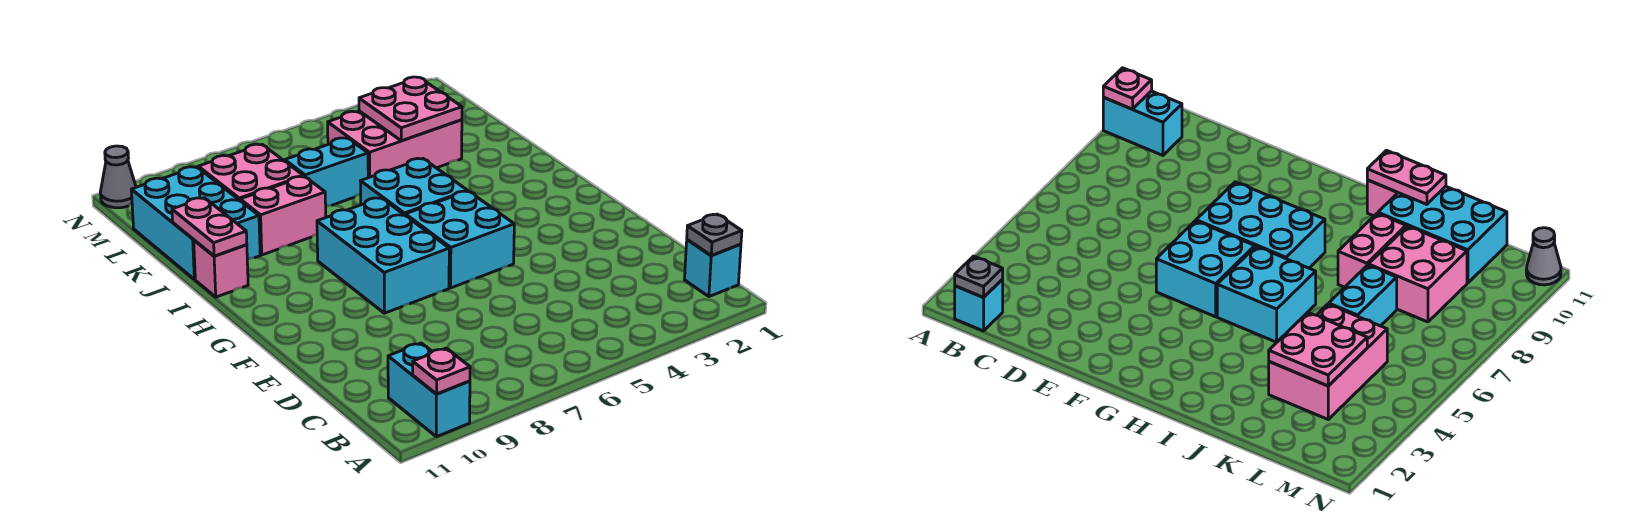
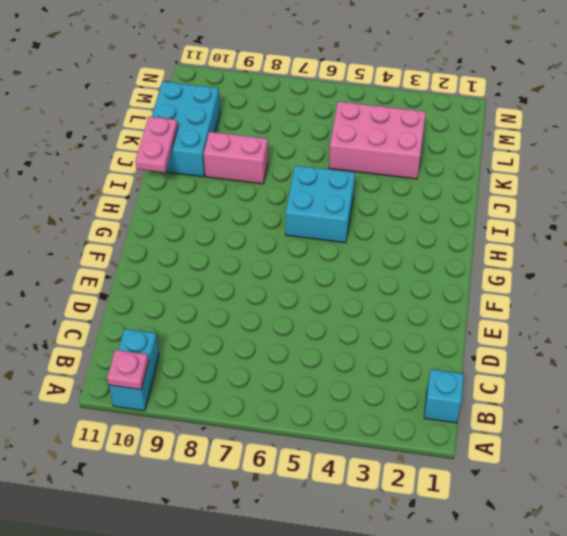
none -> cyan 2x2 brick [405,191,514,288]
none -> cyan 2x3 brick [317,198,449,313]
none -> pink 1x1 brick [194,240,248,297]

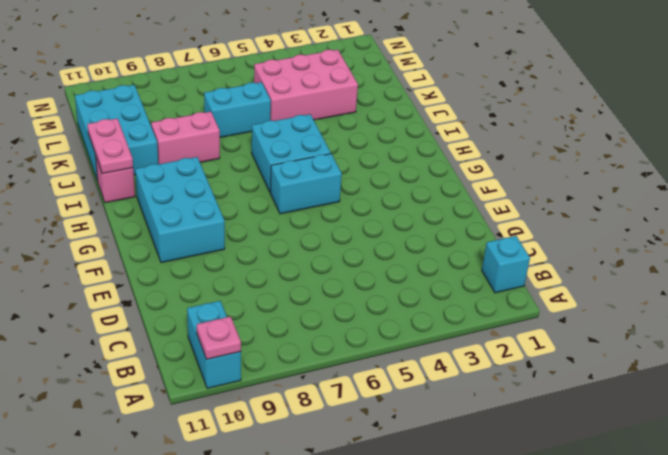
cyan 2x3 brick [135,157,225,263] -> cyan 2x3 brick moved to [317,198,449,313]
cyan 1x2 brick [271,154,342,214] -> cyan 2x2 brick [405,191,514,288]
none -> pink 2x2 brick [198,144,304,200]
none -> grey 1x1 cone [100,146,136,208]
none -> grey 1x1 plate [687,214,742,255]

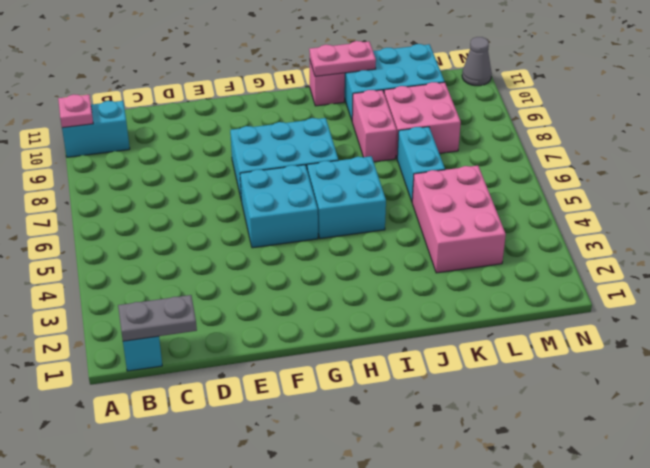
grey 1x2 plate [118,295,197,341] -> grey 1x1 plate [687,214,742,255]
none -> pink 2x2 plate [359,77,462,141]

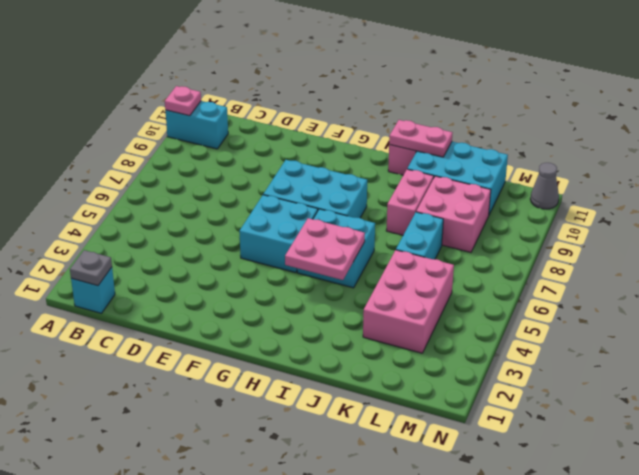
pink 2x2 plate [285,218,365,280] -> pink 2x2 plate moved to [359,77,462,141]

